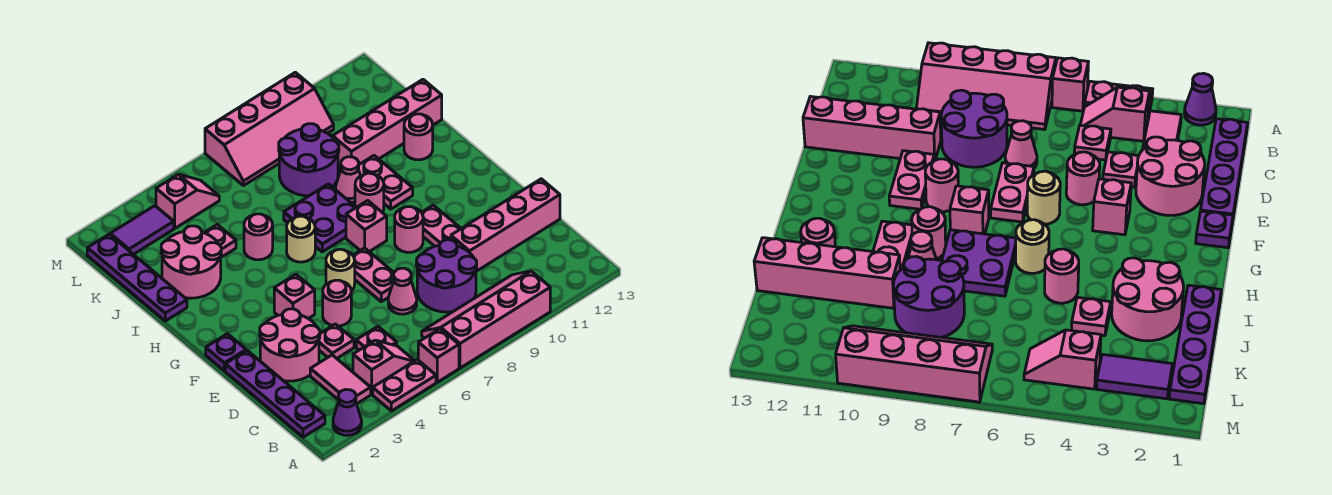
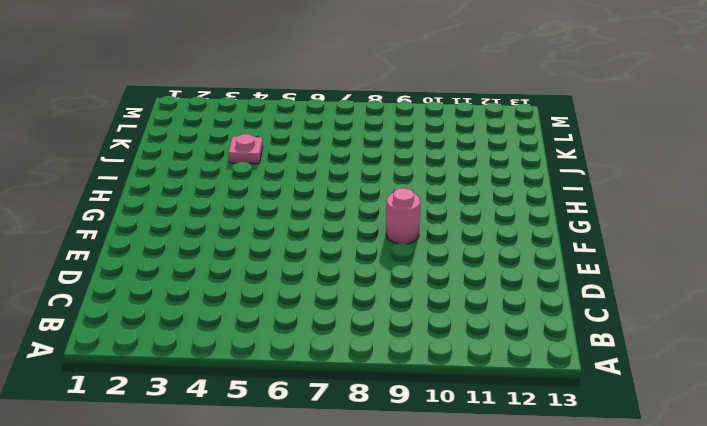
none -> purple 1x1 cone [333,390,362,435]
none -> pink 1x2 plate [373,360,436,411]
none -> pink 1x1 brick [418,329,459,382]
none -> pink 2x4 slope [422,271,550,368]

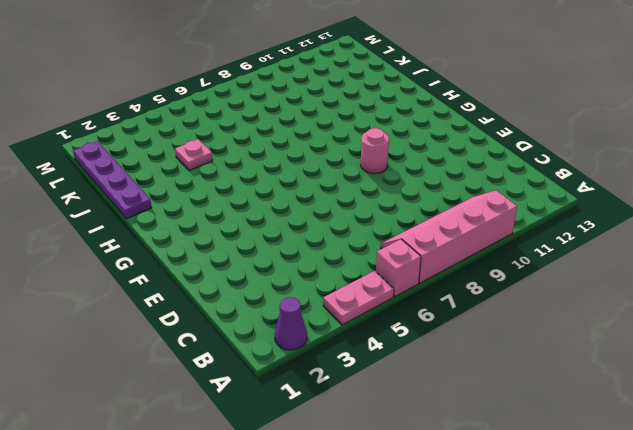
none -> purple 1x4 plate [225,351,325,437]
none -> pink 1x2 tile [310,355,371,404]
none -> pink 1x2 slope [353,340,414,394]
none -> pink 1x1 plate [356,327,397,350]

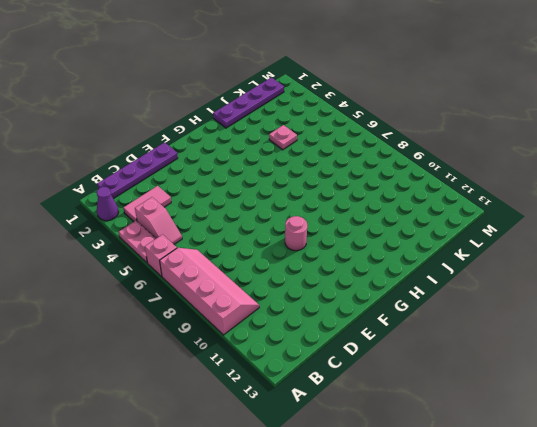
none -> pink 1x1 plate [356,327,397,350]
none -> purple 2x2 round brick [416,240,477,312]
none -> pink 2x2 round brick [260,309,320,381]
none -> pink 1x1 plate [319,324,354,358]

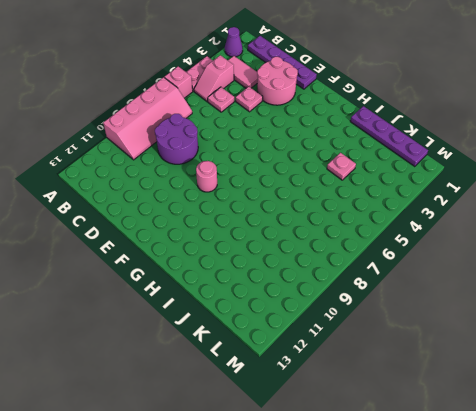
none -> pink 1x1 cone [388,268,417,314]
none -> pink 1x4 brick [451,179,560,271]
none -> pink 1x1 round brick [323,280,351,326]
none -> pink 1x2 plate [353,248,394,302]

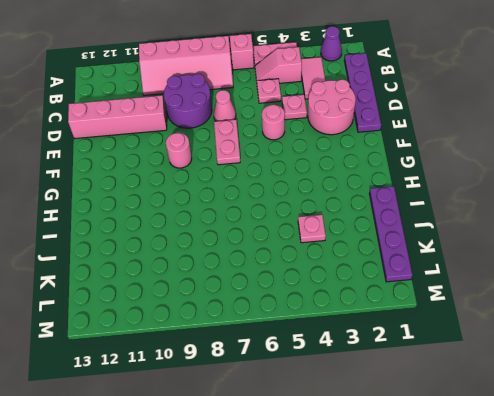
none -> pink 1x2 plate [421,205,461,246]
none -> purple 1x1 plate [206,334,246,371]
none -> pink 1x1 brick [274,274,315,319]
none -> tan 1x1 round brick [326,249,355,291]

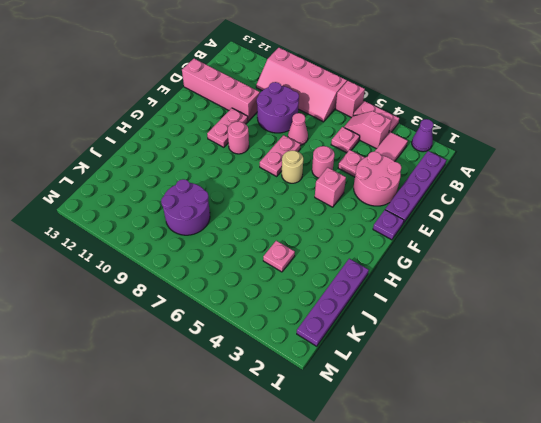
none -> pink 1x1 brick [346,201,387,252]
none -> tan 1x1 round brick [287,216,315,262]
none -> purple 2x2 plate [284,184,356,252]
none -> pink 1x1 round brick [355,173,384,213]

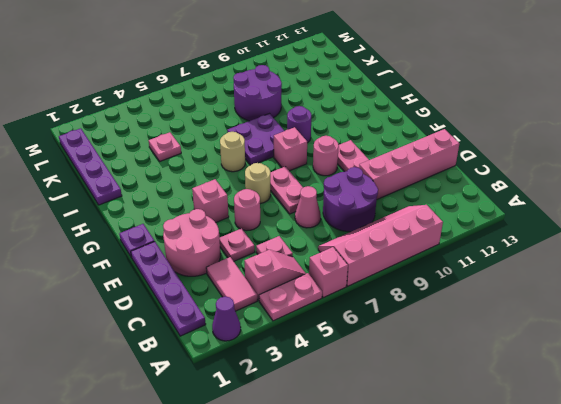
purple 1x1 round brick [287,106,311,143] -> pink 1x1 round brick [355,173,384,213]
none -> pink 1x2 plate [358,156,413,209]
none -> pink 2x2 round brick [161,226,221,298]
none -> pink 1x1 round brick [244,214,273,260]
none -> pink 1x1 cone [335,157,360,203]

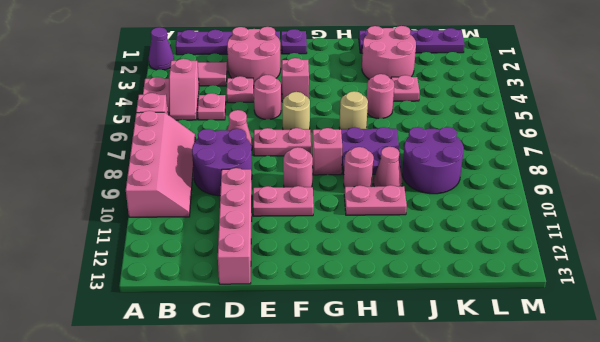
none -> pink 1x1 round brick [404,114,433,160]
none -> pink 1x4 brick [333,80,442,167]
none -> purple 1x2 tile [110,206,174,254]
none -> pink 1x2 slope [156,174,219,228]

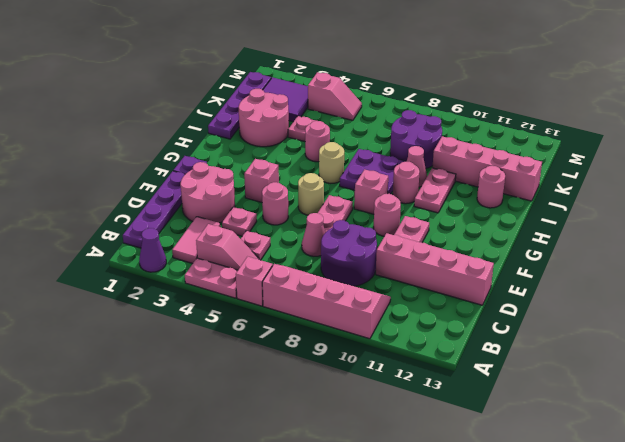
purple 2x2 tile [263,77,308,122] -> purple 1x2 tile [110,206,174,254]
none -> pink 2x4 slope [205,72,334,186]

